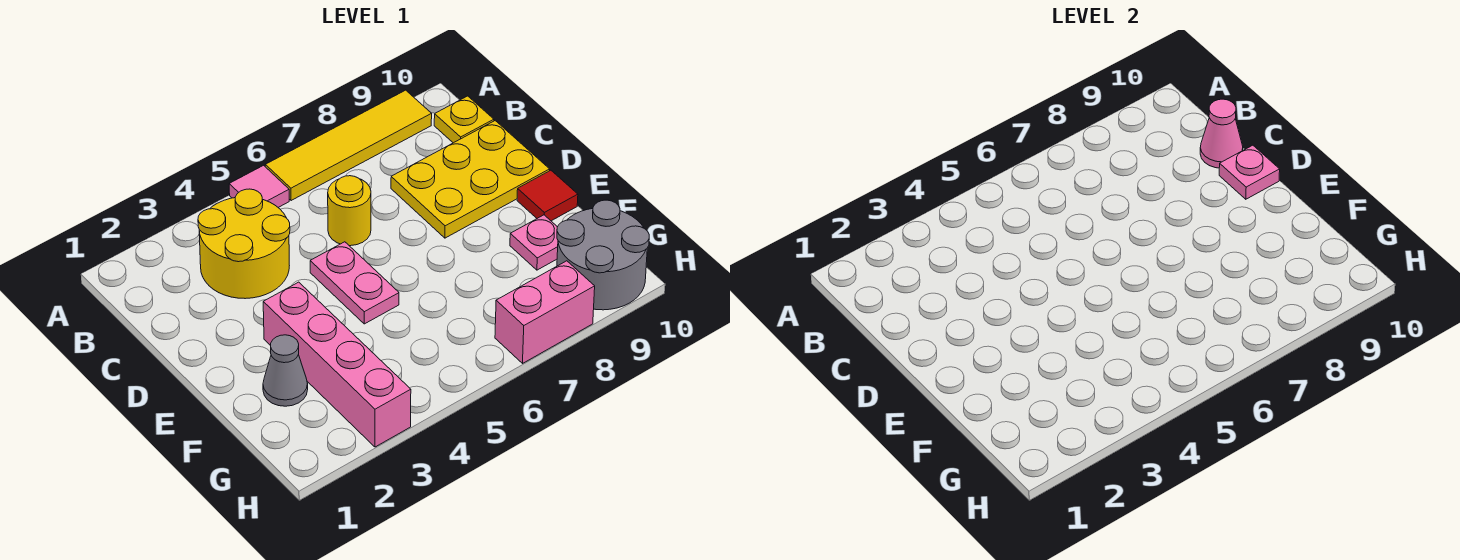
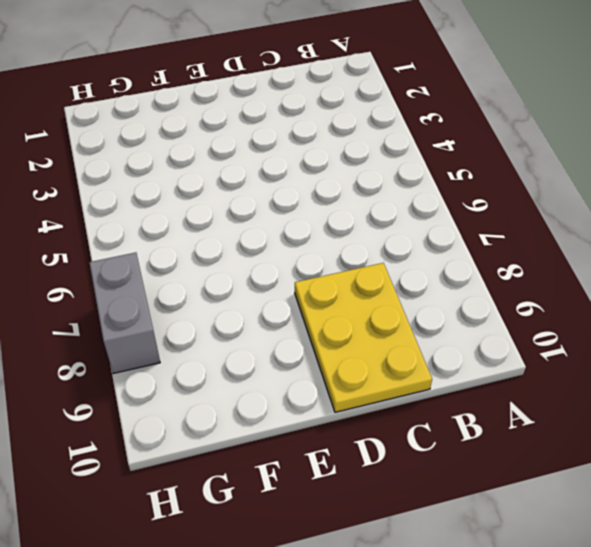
grey 1x2 brick [89,253,160,374] -> pink 1x2 brick [495,261,595,363]
none -> pink 1x1 tile [229,165,289,207]
none -> yellow 1x4 tile [265,90,432,201]
none -> yellow 2x2 round brick [198,189,290,299]

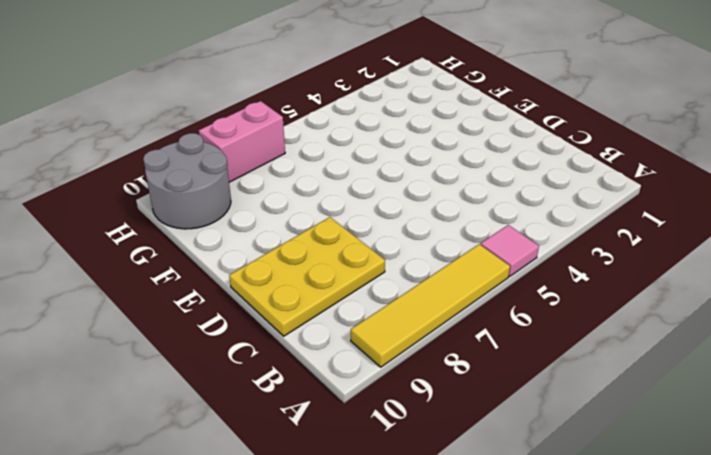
none -> yellow 2x2 round brick [198,189,290,299]
none -> yellow 1x1 plate [434,96,494,143]
none -> yellow 1x1 round brick [328,176,371,246]

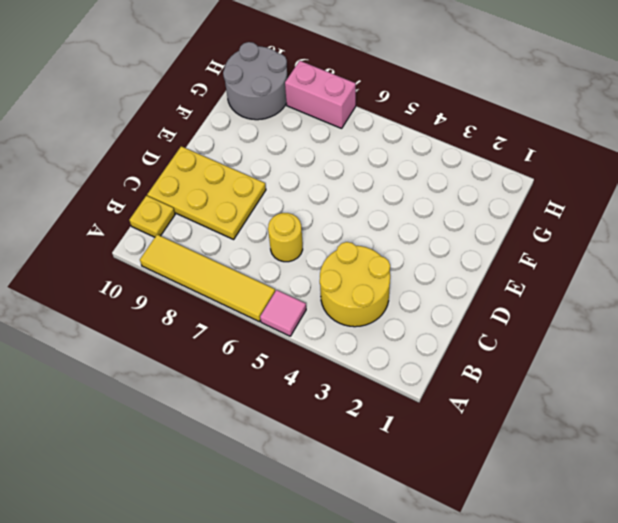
none -> pink 1x2 plate [310,242,399,324]
none -> pink 1x4 brick [263,282,411,447]
none -> red 1x1 tile [517,170,578,221]

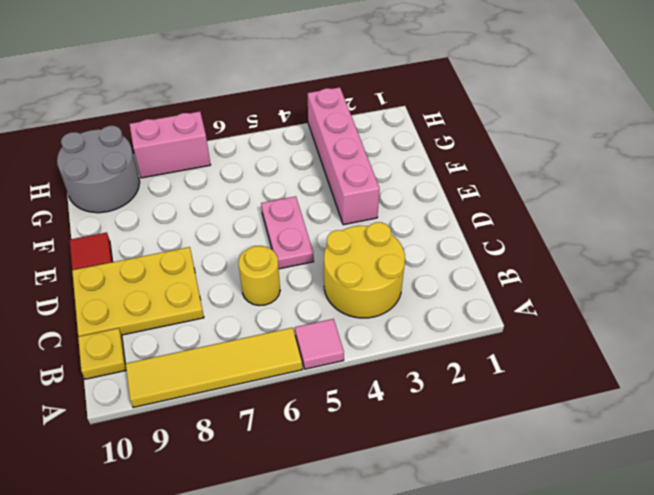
none -> grey 1x1 cone [263,335,308,406]
none -> pink 1x1 plate [510,215,558,270]
none -> pink 1x1 cone [1200,99,1243,168]

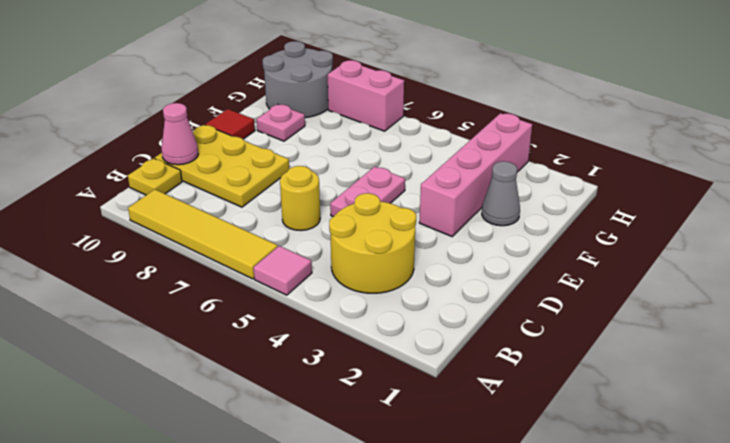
none -> pink 1x1 plate [1219,145,1280,199]

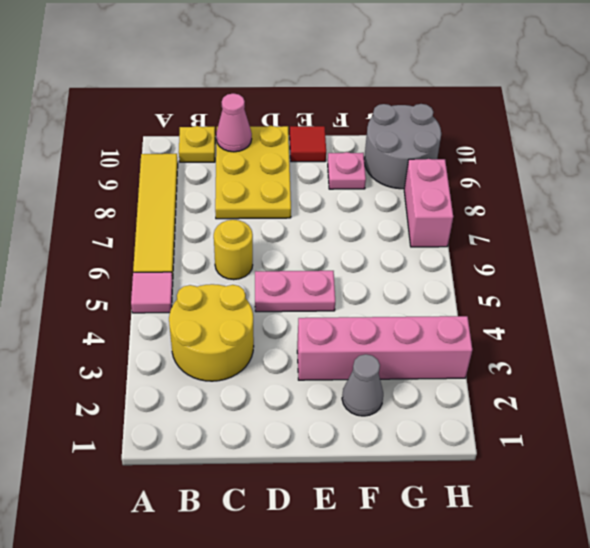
none -> pink 1x1 plate [1219,145,1280,199]

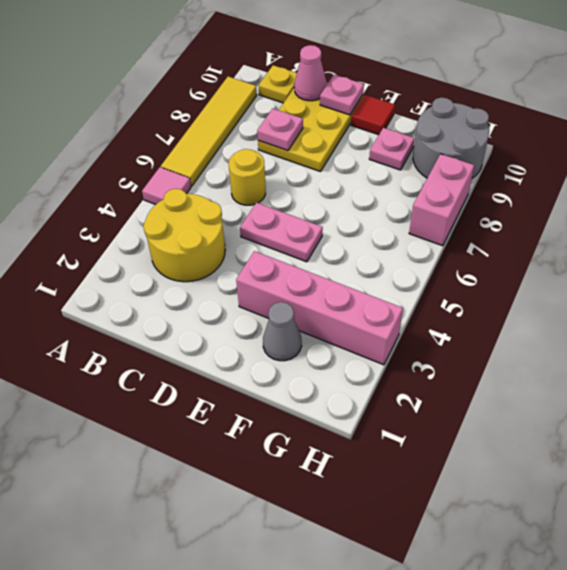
pink 1x1 plate [257,108,303,151] -> none

